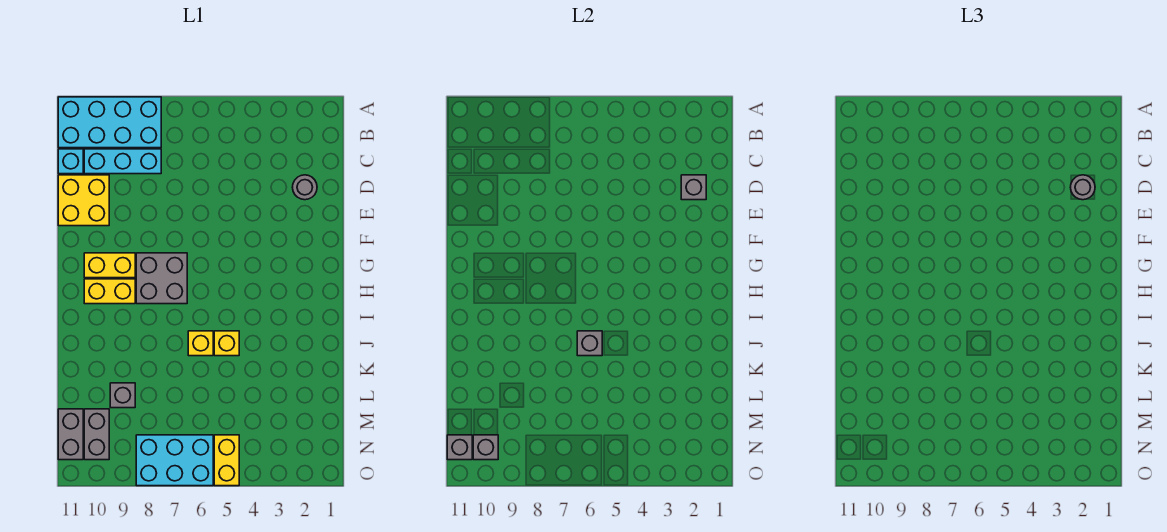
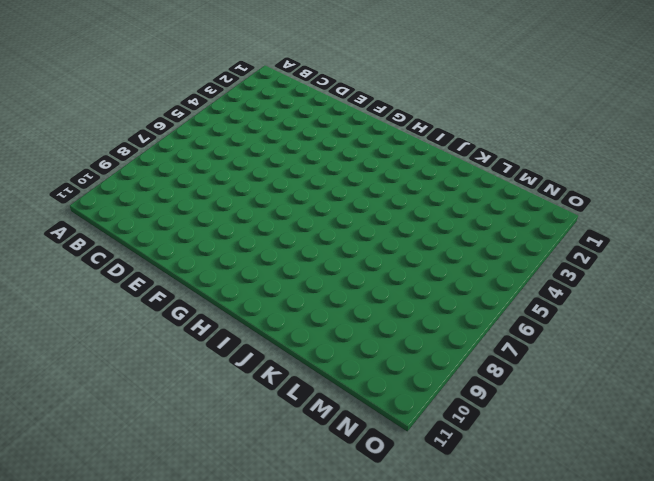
none -> cyan 2x4 brick [58,97,161,148]
none -> cyan 1x3 brick [84,149,161,174]
none -> cyan 1x1 brick [58,149,83,174]

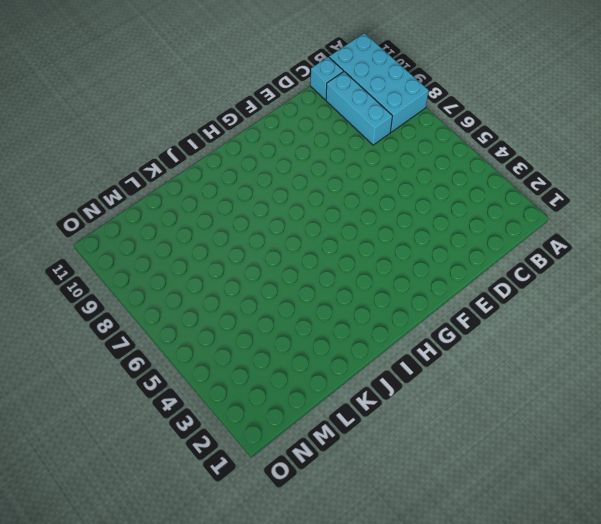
none -> grey 1x1 round brick [292,175,317,200]
none -> yellow 2x2 brick [58,175,109,226]
none -> grey 2x2 brick [136,253,187,304]

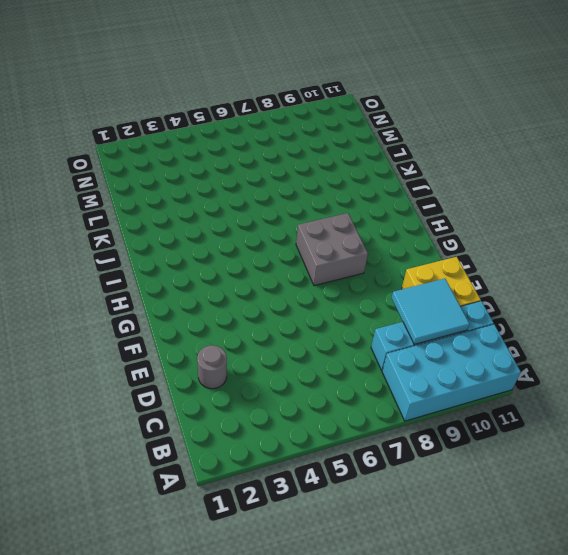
cyan 2x2 tile [392,278,470,344] -> none
none -> yellow 1x2 brick [84,253,135,278]
none -> yellow 1x2 brick [84,279,135,304]
none -> yellow 1x1 brick [214,331,239,356]

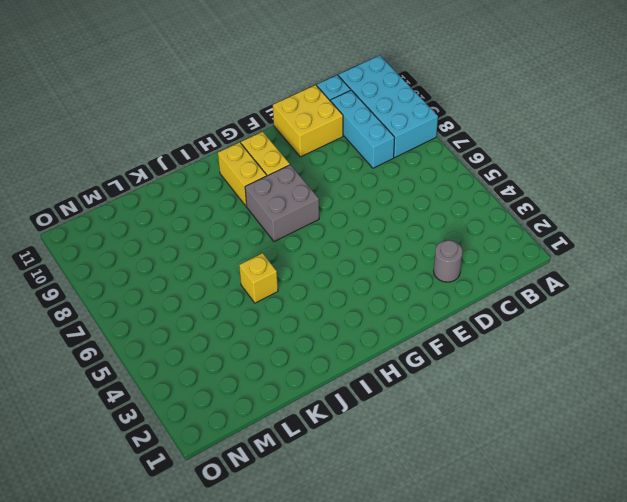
none -> yellow 1x1 brick [188,331,213,356]
none -> grey 1x1 brick [110,383,135,408]
none -> grey 1x2 brick [84,409,109,460]

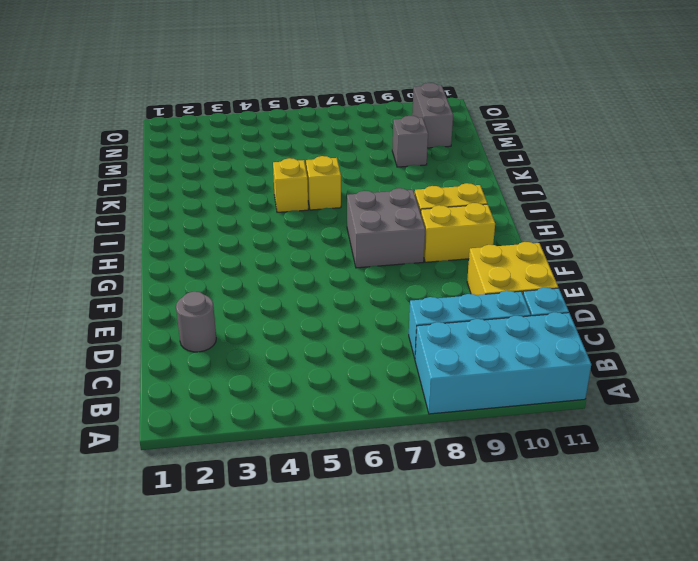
none -> grey 1x2 brick [58,409,83,460]
none -> yellow 1x2 brick [214,435,239,486]
none -> cyan 2x3 brick [136,435,213,486]

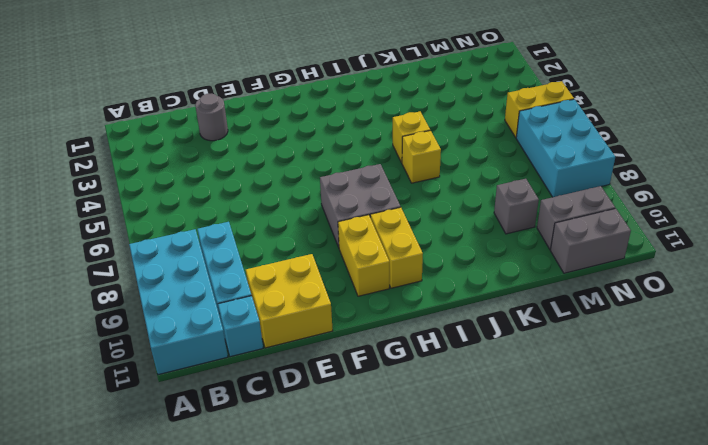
none -> grey 1x1 brick [681,175,706,200]
none -> grey 1x1 brick [577,331,602,356]
none -> grey 1x1 brick [473,435,498,460]

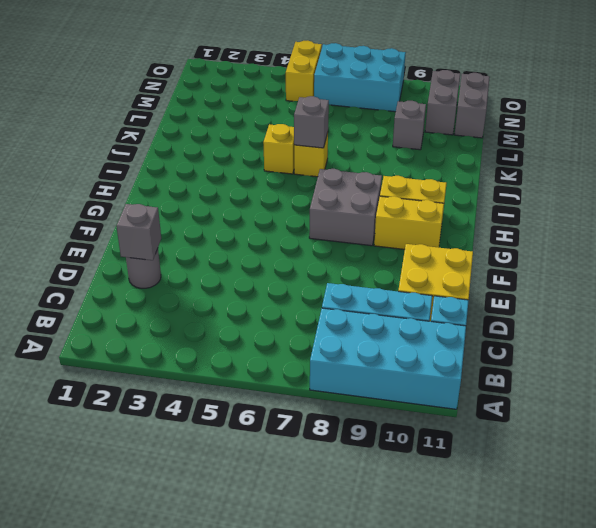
none -> grey 1x1 brick [473,435,498,460]
none -> grey 1x1 brick [447,435,472,460]
none -> grey 1x1 round brick [1070,175,1095,200]

